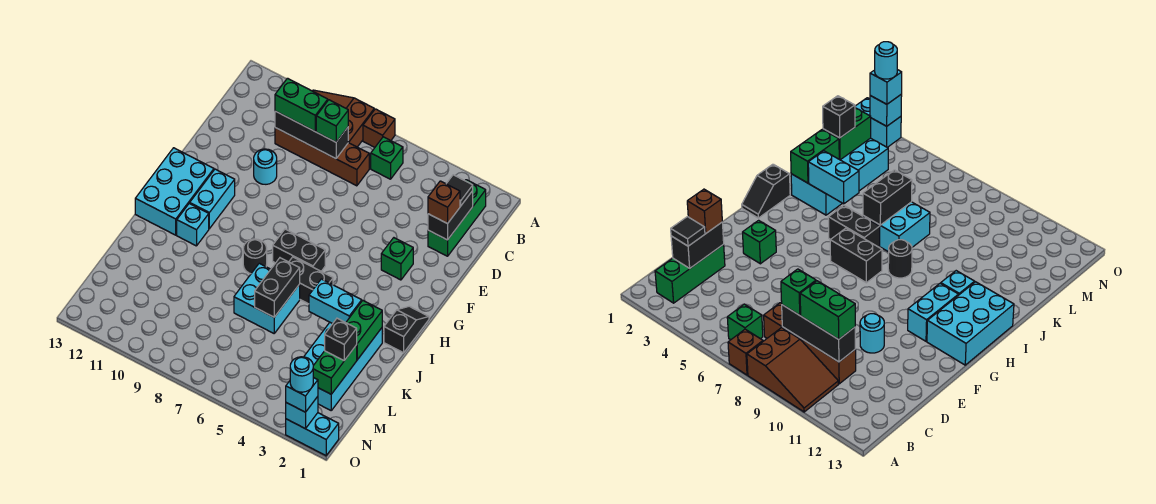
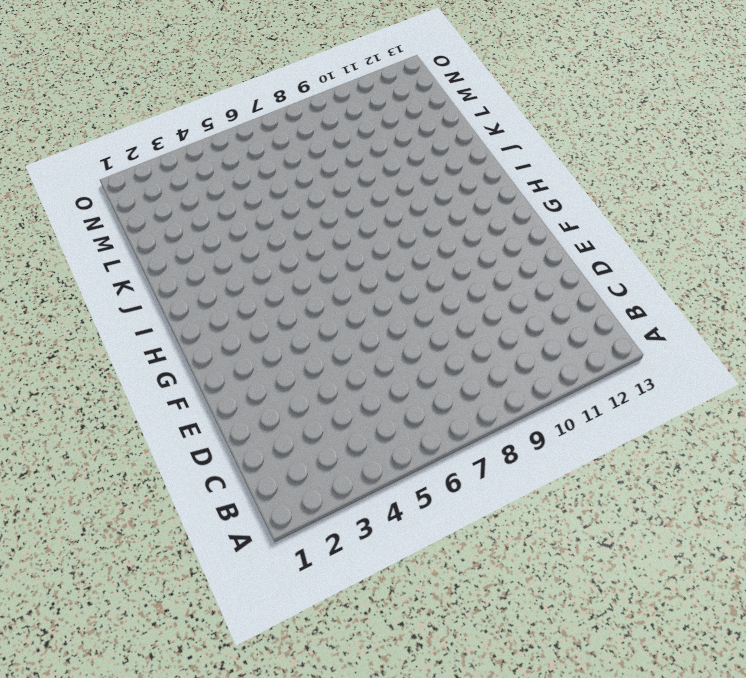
none -> brown 1x1 brick [363,109,395,147]
none -> brown 2x3 slope [313,90,374,147]
none -> green 1x3 brick [428,180,486,256]
none -> green 1x1 brick [371,137,403,179]

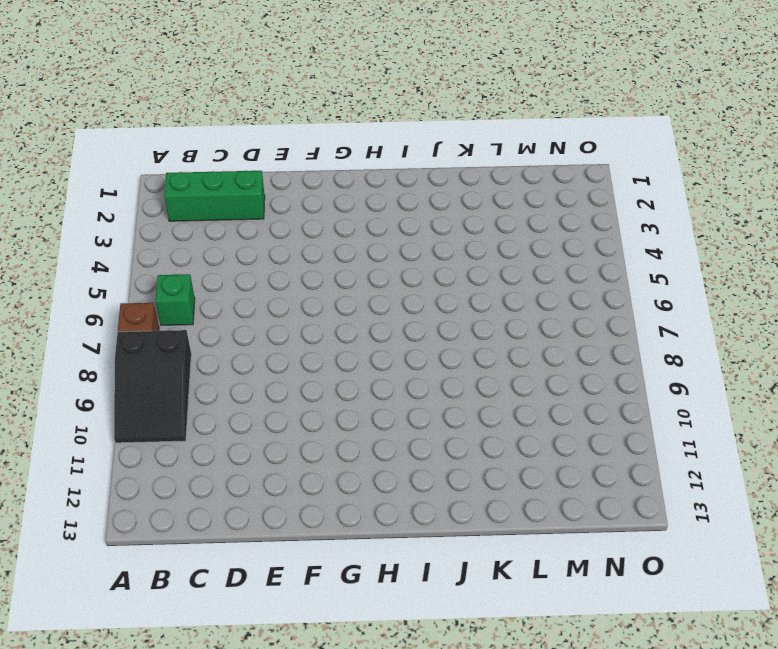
black 2x3 slope [114,330,191,443] -> brown 2x3 slope [313,90,374,147]
none -> brown 1x4 brick [275,128,369,186]
none -> cyan 1x1 round brick [254,149,277,184]
none -> green 1x1 brick [381,238,413,280]
none -> cyan 1x2 brick [190,169,235,229]

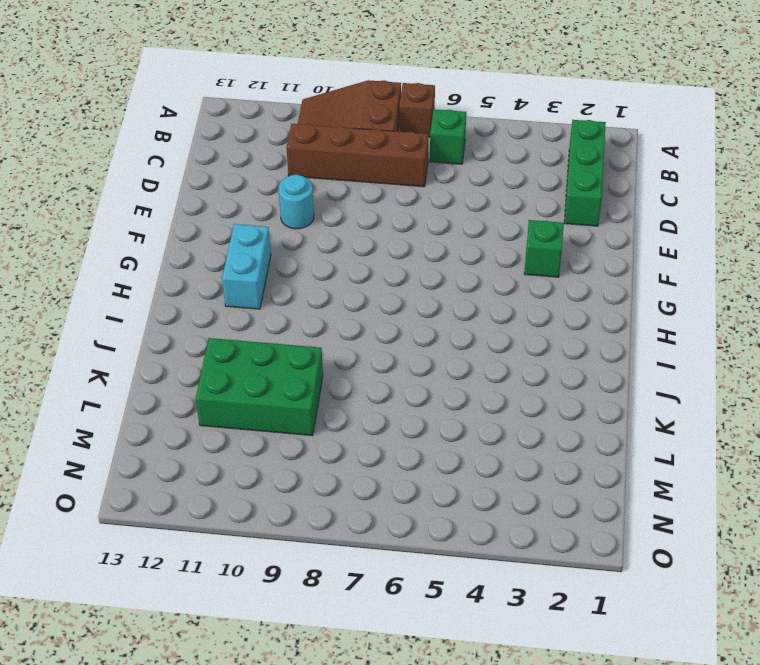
green 2x3 brick [196,338,323,436] -> none
none -> cyan 2x3 brick [135,148,214,235]
none -> black 1x2 slope [384,306,429,353]
none -> black 1x2 brick [273,229,325,271]
none -> black 1x2 brick [289,257,333,304]

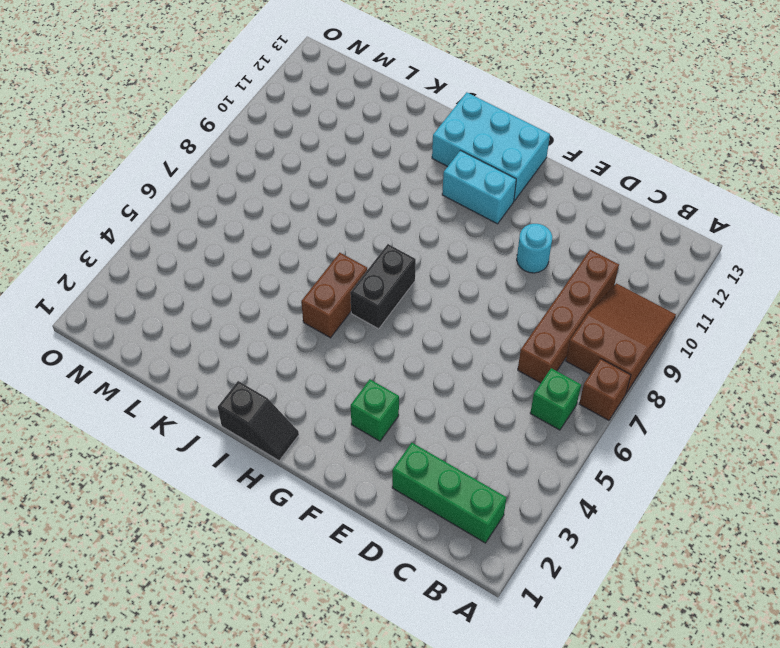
brown 1x2 brick [301,253,367,338] -> black 1x2 brick [289,257,333,304]
none -> black 1x1 round brick [243,239,267,274]
none -> cyan 1x1 brick [177,203,209,246]
none -> cyan 2x4 brick [304,323,382,410]
none -> cyan 2x2 brick [234,263,300,333]

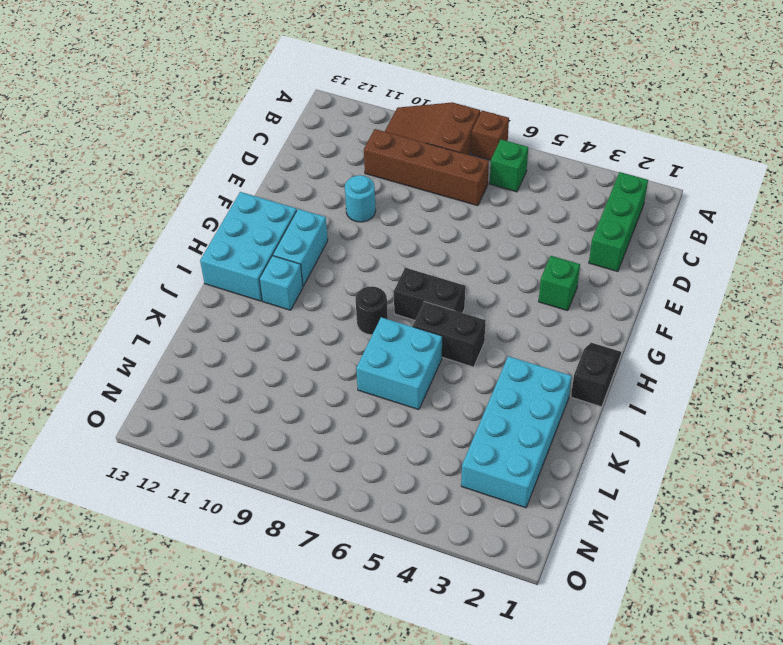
none -> cyan 1x2 brick [286,413,339,456]
none -> black 1x2 brick [428,191,473,240]
none -> black 1x3 brick [275,111,348,159]
none -> green 1x2 brick [346,301,382,360]

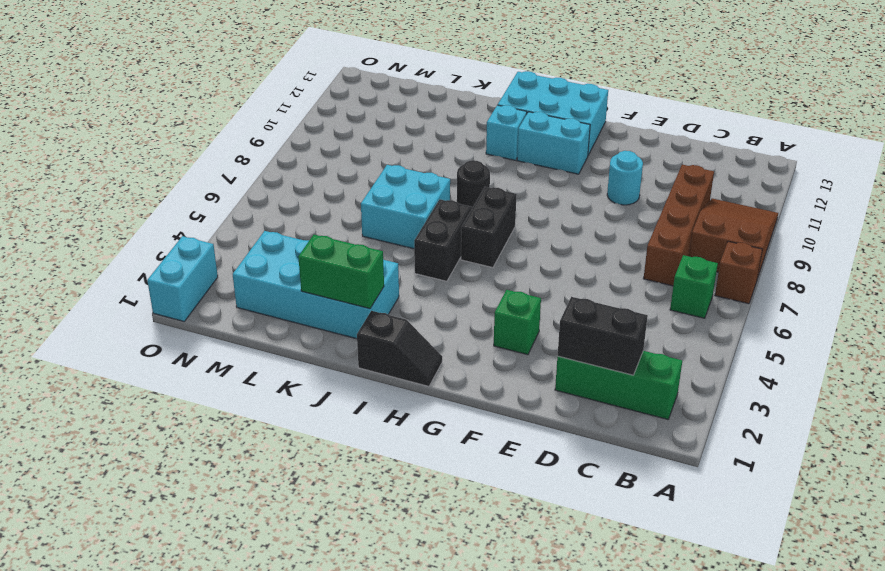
none -> black 1x3 brick [275,111,348,159]
none -> cyan 1x2 brick [309,279,362,324]
none -> black 1x2 brick [255,258,300,317]
none -> green 1x2 brick [313,345,357,394]

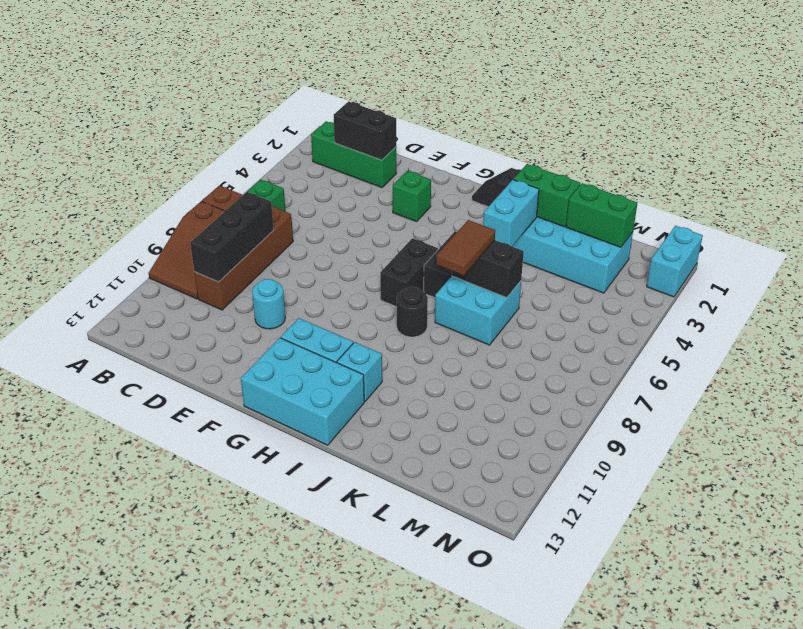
brown 1x2 tile [436,220,495,275] -> none
none -> cyan 1x1 brick [286,397,318,429]
none -> black 1x1 tile [446,175,473,207]
none -> green 1x1 brick [316,100,348,142]
none -> green 1x2 brick [275,78,328,132]

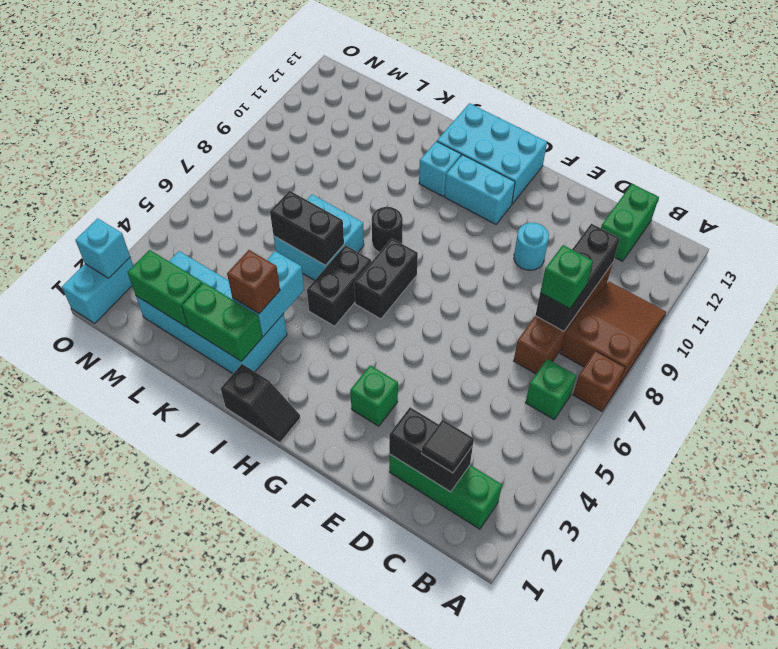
green 1x2 brick [601,184,659,261] -> green 1x2 brick moved to [275,78,328,132]
brown 1x1 brick [227,250,280,314] -> brown 1x1 brick moved to [428,181,460,224]
none -> black 1x1 brick [325,318,357,360]
none -> cyan 1x1 brick [286,377,318,412]
none -> cyan 1x1 round brick [290,357,313,392]

